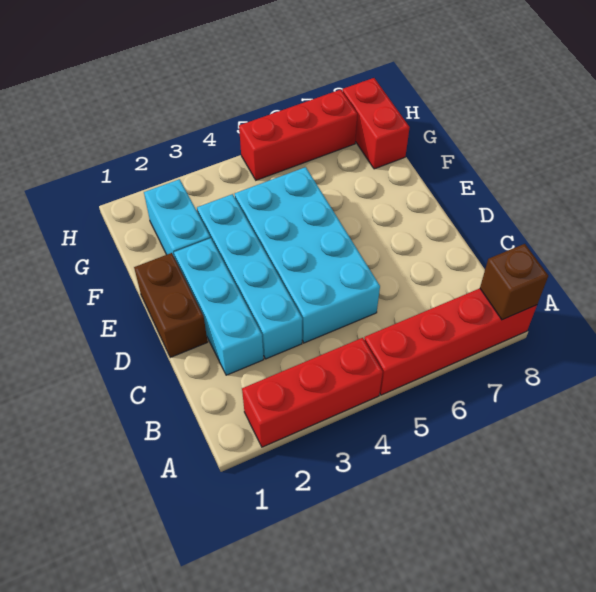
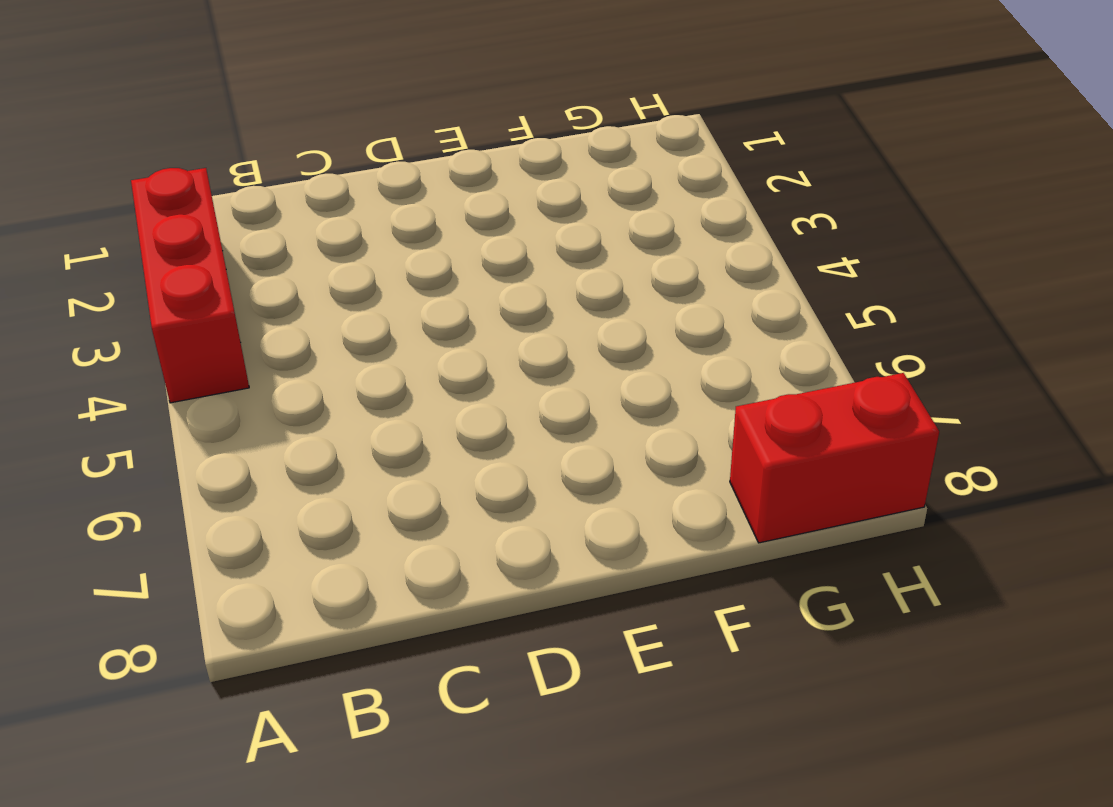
none -> red 1x4 brick [364,288,537,395]
none -> cyan 1x3 brick [174,238,264,375]

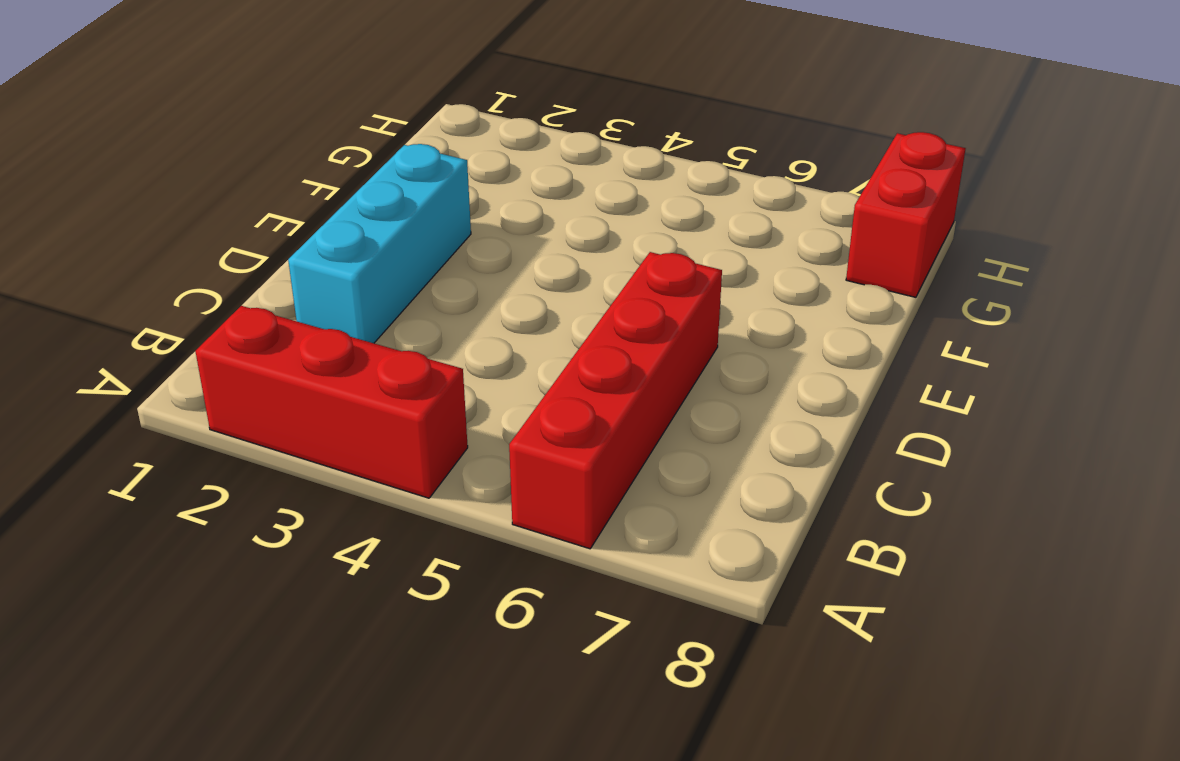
red 1x4 brick [509,252,722,549] -> red 1x4 brick turned to [364,288,537,395]
none -> cyan 1x4 brick [197,194,302,359]
none -> cyan 2x4 brick [235,167,380,343]

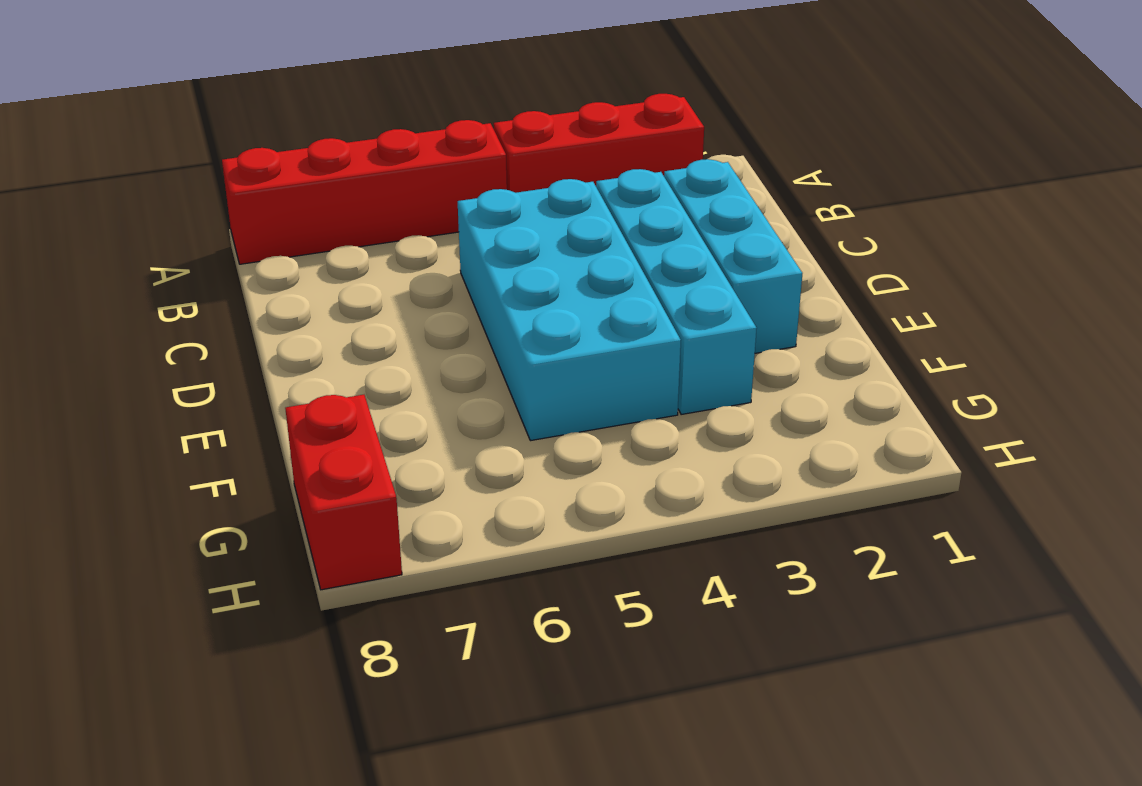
none -> brown 1x2 brick [134,253,208,357]
none -> cyan 1x2 brick [144,179,210,258]

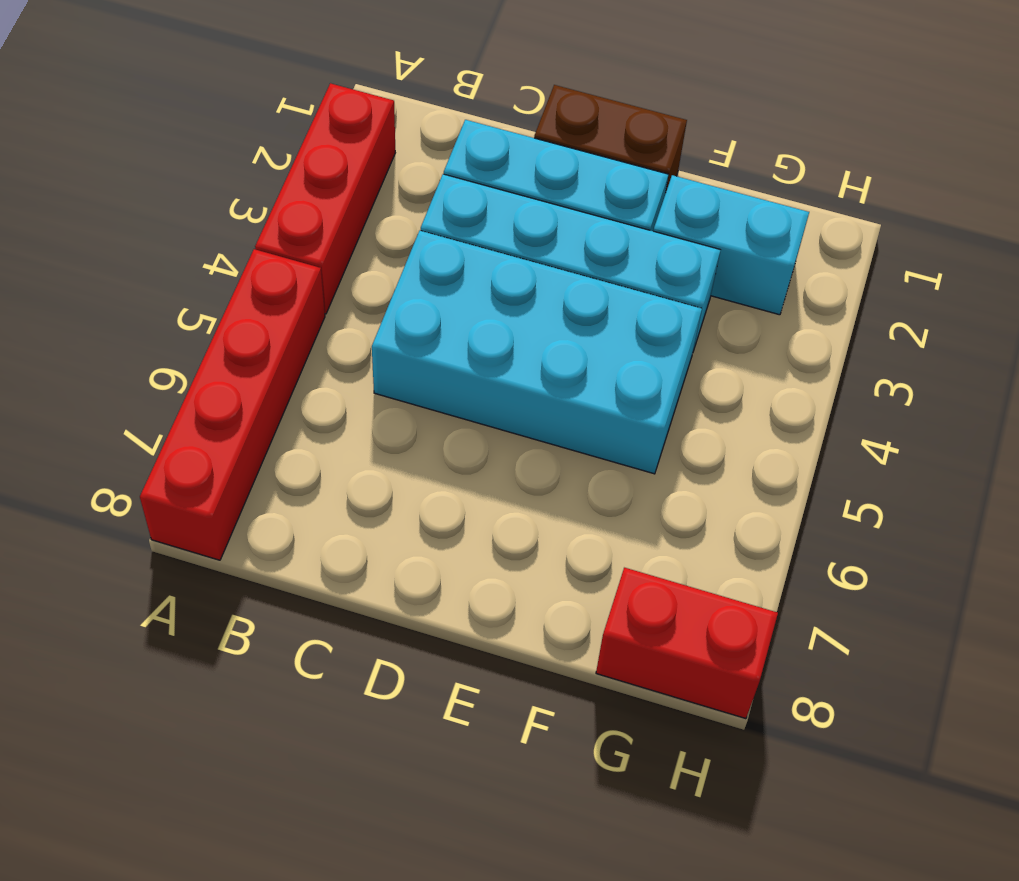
none -> red 1x3 brick [239,90,357,180]
none -> brown 1x1 brick [480,244,548,320]

